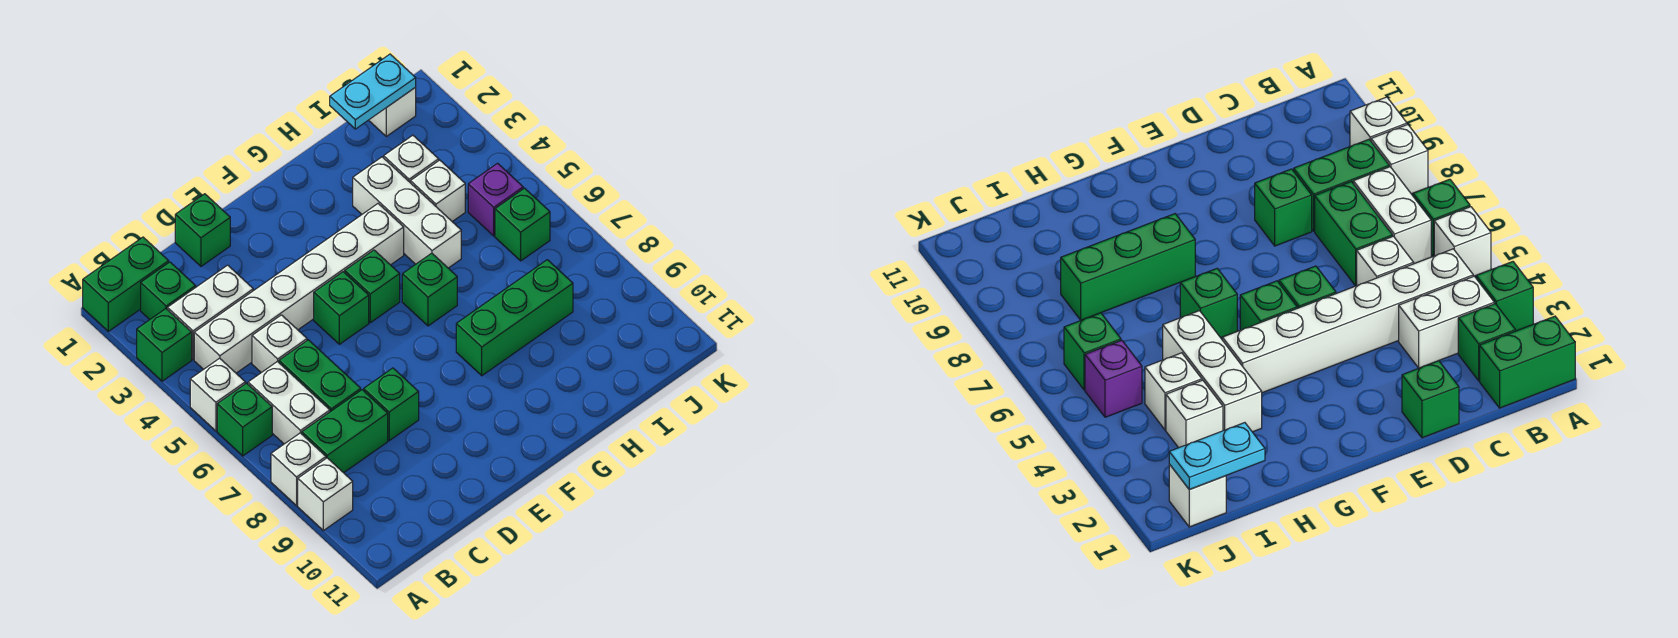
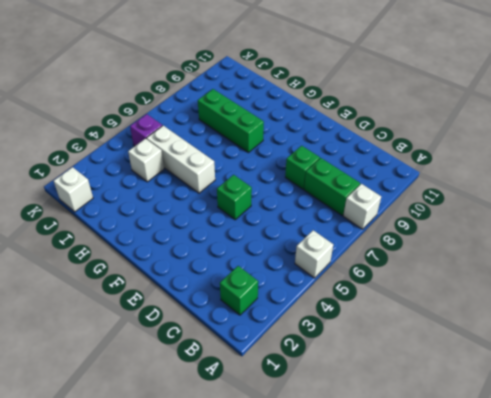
white 1x3 brick [146,126,215,193] -> white 1x3 brick turned to [353,157,461,268]
none -> green 1x2 brick [83,237,169,331]
none -> green 1x1 brick [137,309,192,381]
none -> green 1x1 brick [217,383,272,456]

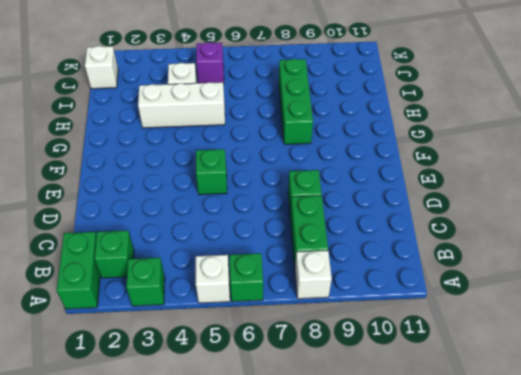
none -> white 1x1 brick [298,458,353,531]
none -> white 1x2 brick [167,265,253,359]
none -> white 1x6 brick [194,204,404,373]

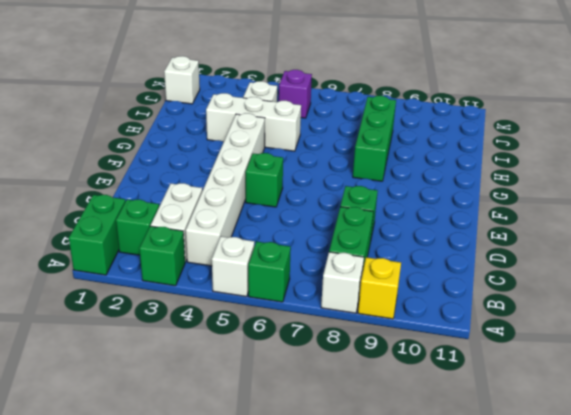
yellow 1x1 brick [358,257,401,319] -> white 1x1 brick [298,458,353,531]
none -> white 1x2 brick [248,361,330,444]
none -> white 1x1 brick [252,315,307,373]
none -> green 1x2 brick [279,340,361,412]

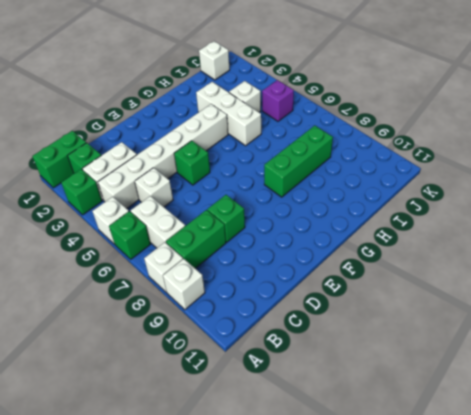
none -> green 1x2 brick [279,340,361,412]
none -> green 1x1 brick [175,194,230,266]
none -> green 1x1 brick [345,250,400,323]

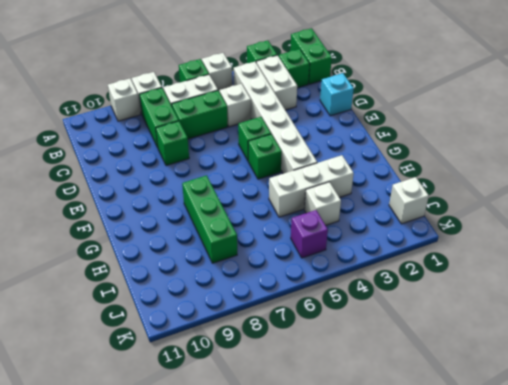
cyan 1x1 brick [320,73,354,116] -> green 1x1 brick [175,194,230,266]
none -> green 1x1 brick [402,253,457,326]
none -> white 1x1 brick [384,135,439,182]
none -> green 1x1 brick [495,188,550,261]

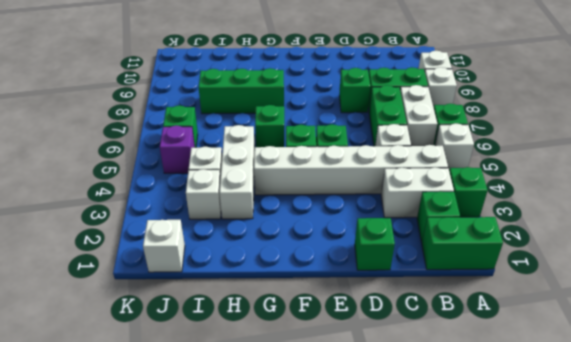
none -> cyan 1x2 plate [330,54,416,129]

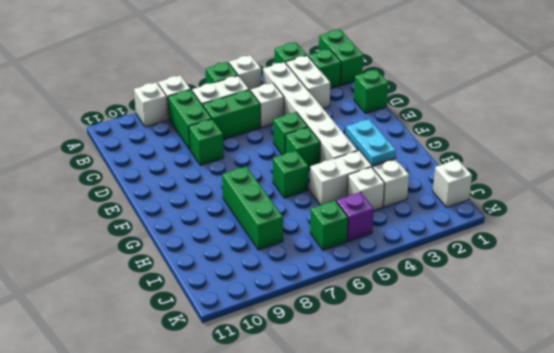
cyan 1x2 plate [346,119,396,166] -> cyan 1x2 plate moved to [330,54,416,129]

